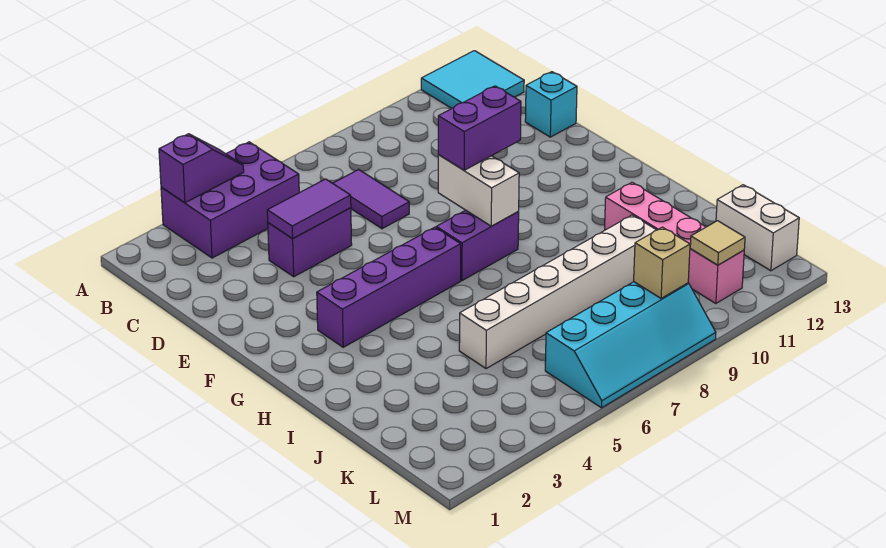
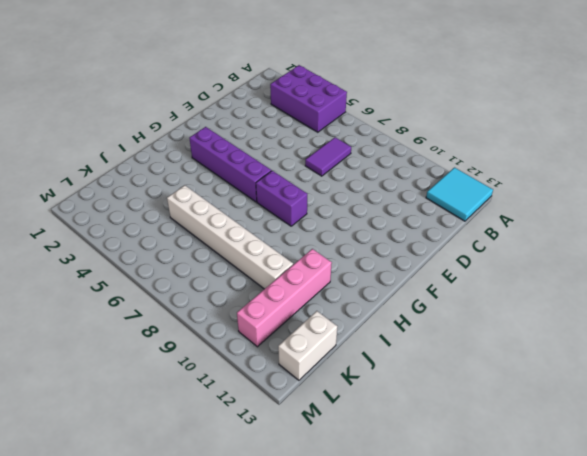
none -> purple 1x2 brick [268,208,352,277]
none -> cyan 1x1 brick [525,72,577,137]
none -> cyan 2x4 slope [545,282,716,408]

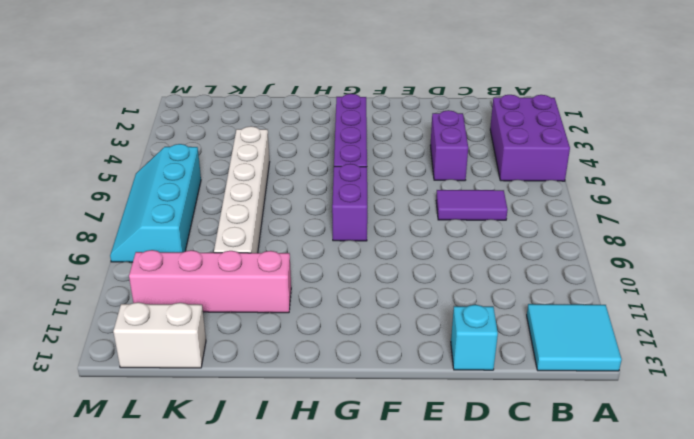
none -> purple 1x2 slope [159,134,244,203]
none -> purple 1x2 tile [267,179,351,239]
none -> white 1x2 brick [438,155,519,226]

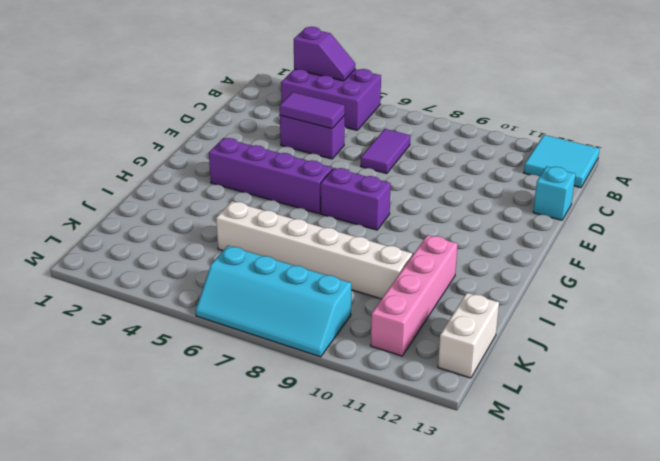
none -> white 1x2 brick [438,155,519,226]
none -> tan 1x1 brick [634,227,690,298]
none -> tan 1x1 tile [690,221,745,265]

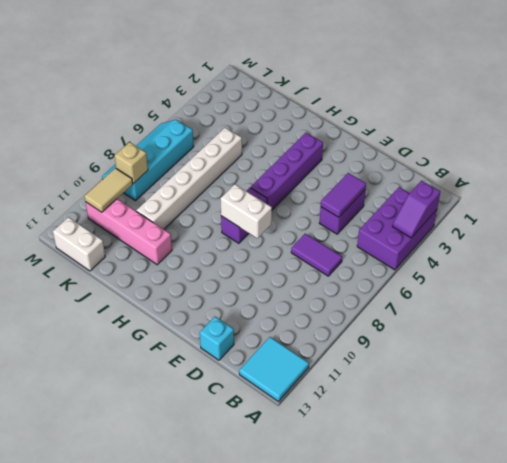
tan 1x2 tile [85,168,133,212] -> tan 1x1 tile [690,221,745,265]
none -> purple 1x2 brick [438,86,521,170]

